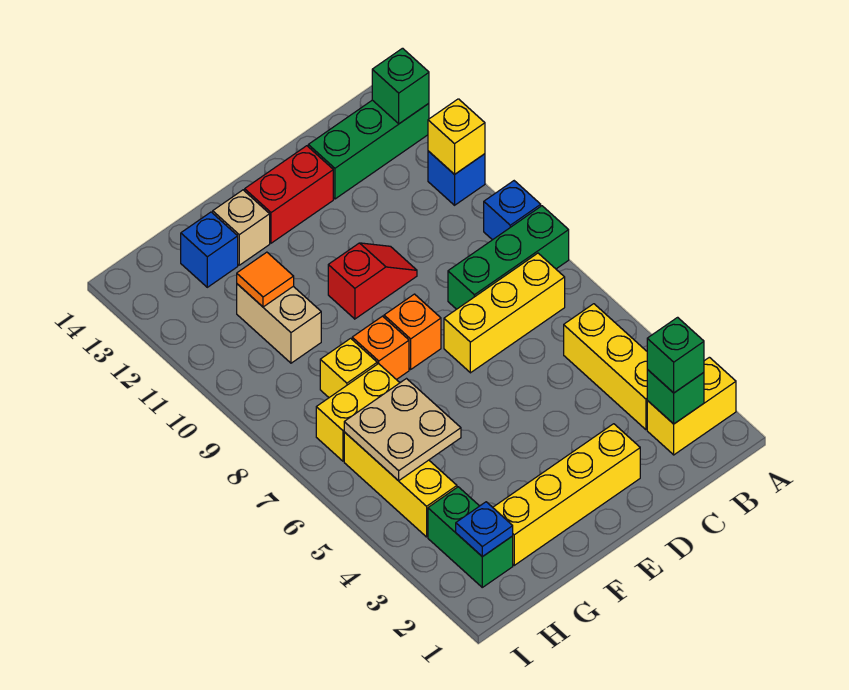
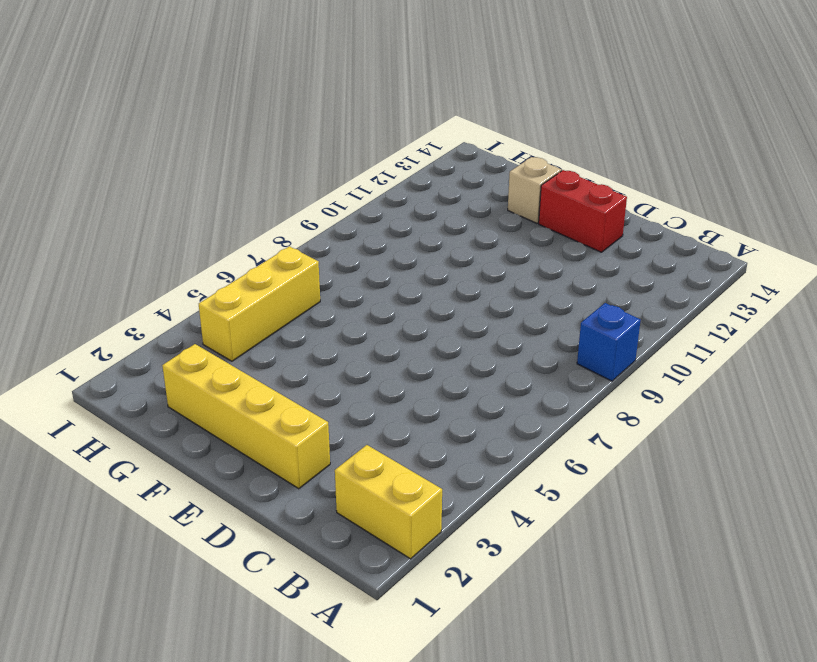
none -> green 1x3 brick [448,206,569,309]
none -> blue 1x1 brick [428,151,485,205]
none -> green 1x3 brick [308,100,429,199]

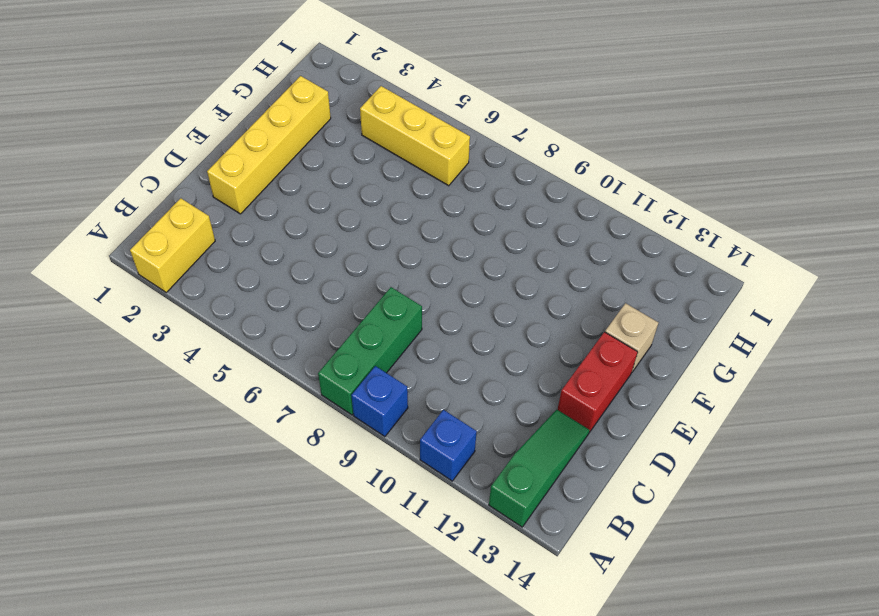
green 1x3 slope [489,410,590,527] -> green 1x3 brick [308,100,429,199]
none -> yellow 1x3 brick [564,304,647,430]
none -> yellow 1x3 brick [444,253,565,373]
none -> red 1x2 slope [328,243,417,319]

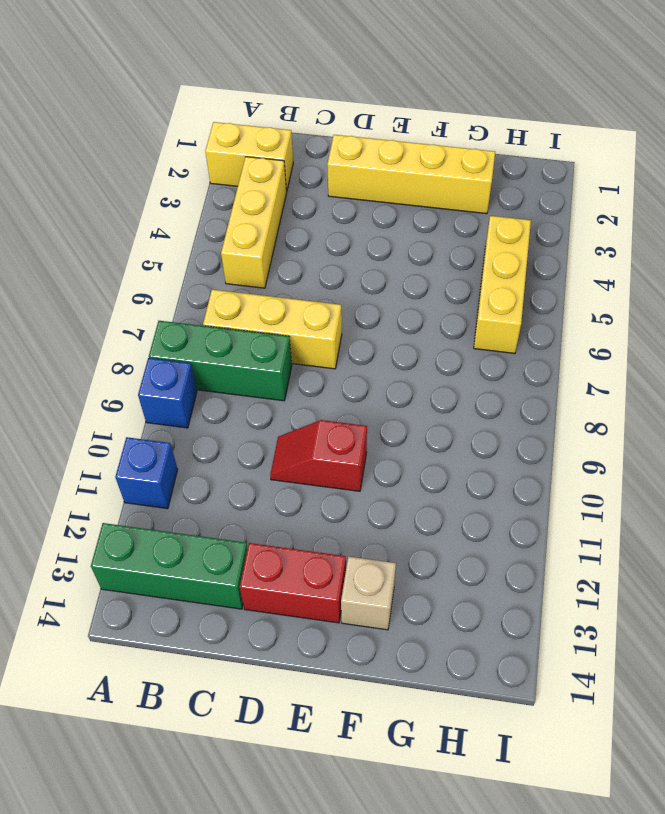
none -> orange 1x1 brick [384,294,441,369]
none -> orange 1x1 brick [352,316,409,380]
none -> yellow 1x2 brick [316,364,400,461]

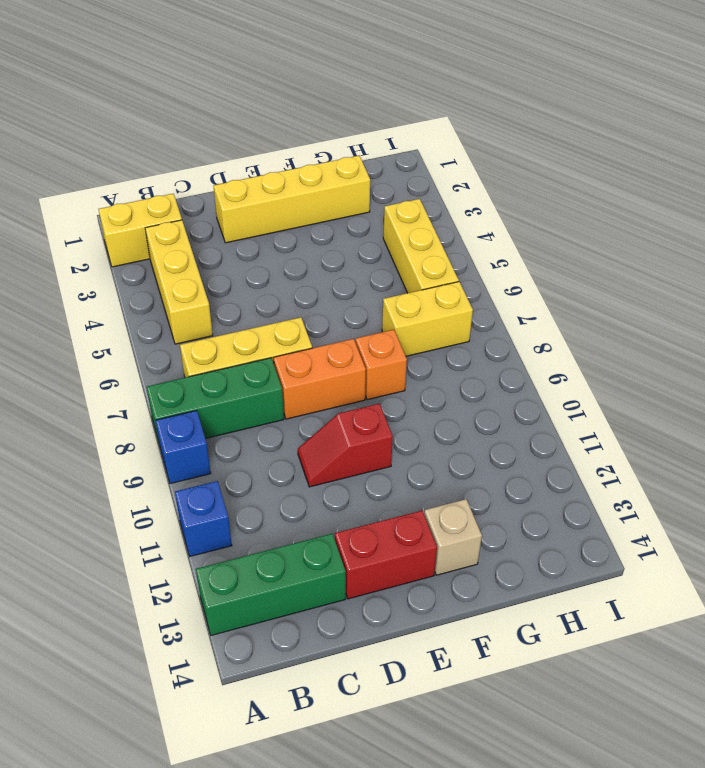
orange 1x2 brick [274,339,366,419] -> orange 1x1 brick [384,294,441,369]
none -> yellow 1x1 brick [320,338,377,397]
none -> tan 1x2 brick [237,284,321,363]
none -> blue 1x1 brick [181,212,238,287]

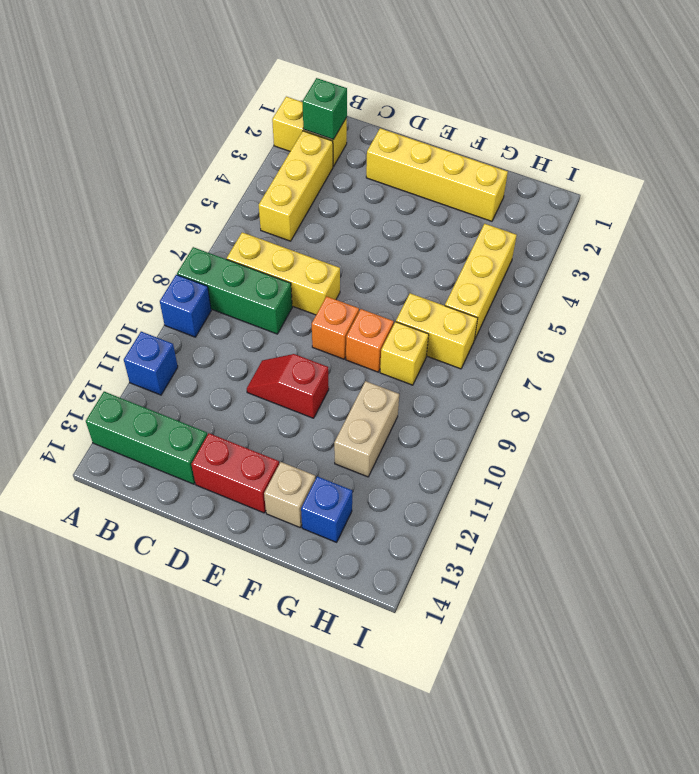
none -> green 1x2 brick [428,487,513,587]
none -> yellow 1x1 brick [428,99,485,174]
none -> green 1x1 brick [372,48,429,124]

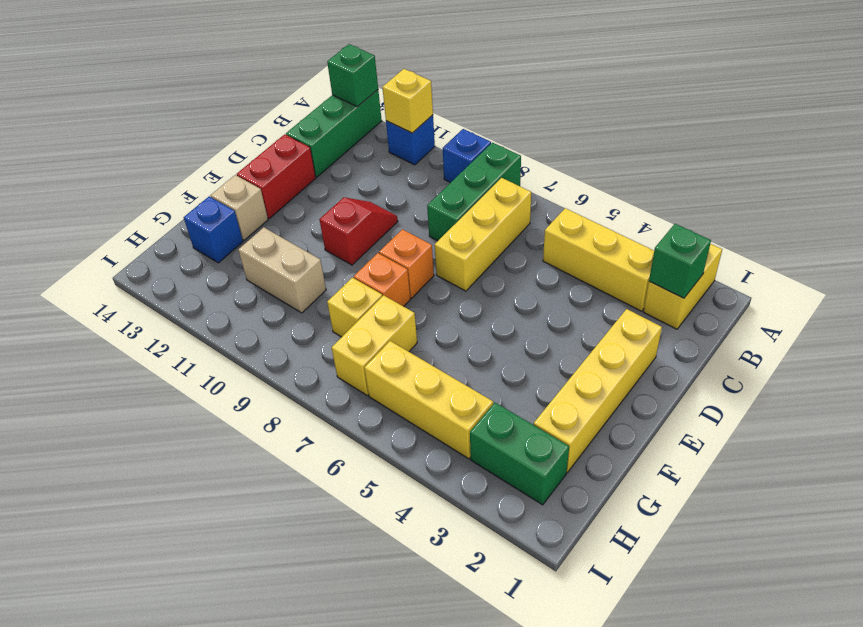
none -> tan 2x2 plate [344,379,461,481]
none -> orange 1x1 tile [237,252,294,307]
none -> blue 1x1 plate [456,502,513,557]

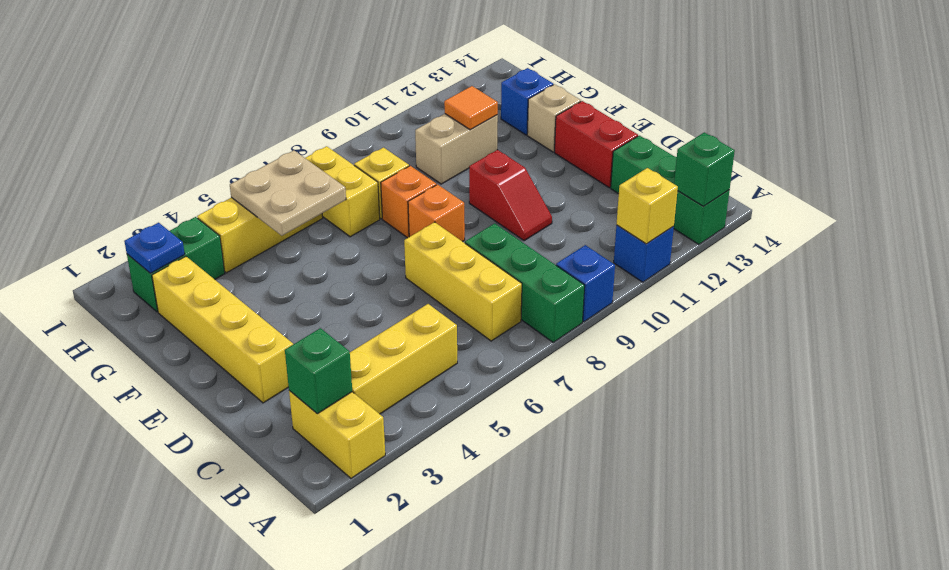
none -> green 1x1 brick [647,317,704,393]

